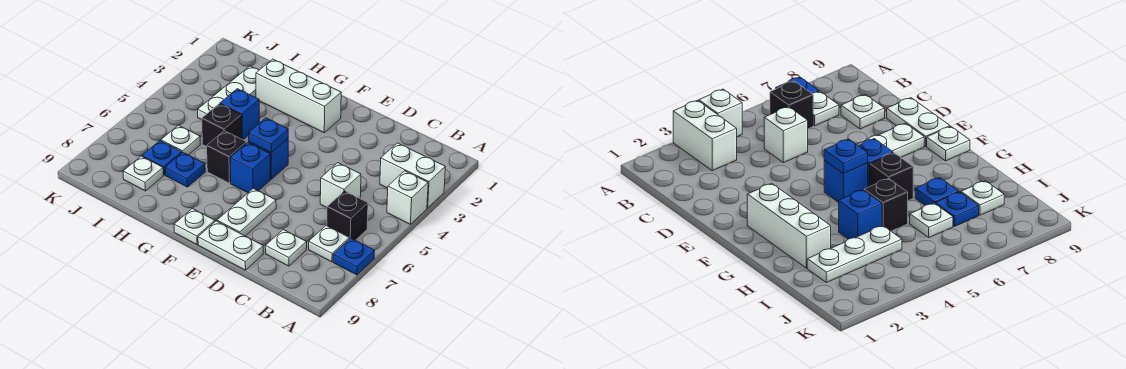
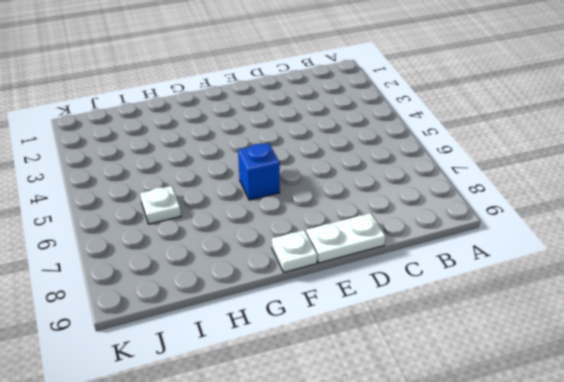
none -> white 1x2 brick [380,143,445,208]
none -> white 1x1 brick [387,171,428,224]
none -> blue 1x1 plate [333,238,375,275]

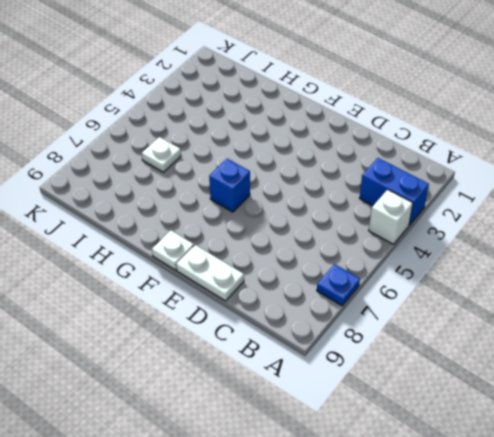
blue 1x2 brick [360,158,429,225] -> white 1x2 brick [380,143,445,208]
none -> black 1x1 brick [327,191,368,240]
none -> white 1x1 plate [309,226,350,262]
none -> white 1x1 brick [320,163,361,208]

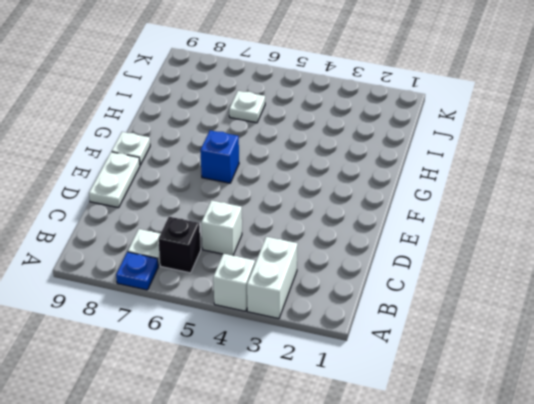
none -> white 1x1 plate [265,230,307,266]
none -> white 1x2 plate [217,188,276,236]
none -> white 1x3 brick [256,59,341,133]

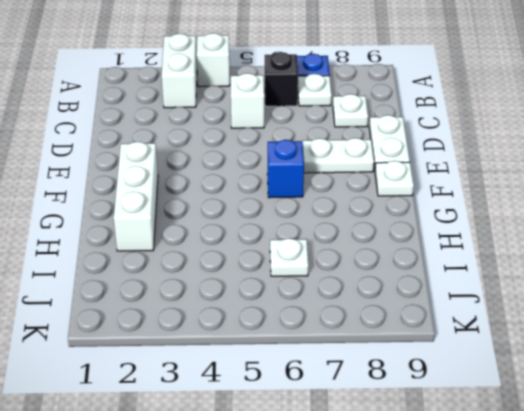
none -> blue 1x1 brick [249,139,288,179]
none -> black 1x1 brick [207,131,247,183]
none -> blue 1x1 brick [220,89,259,140]

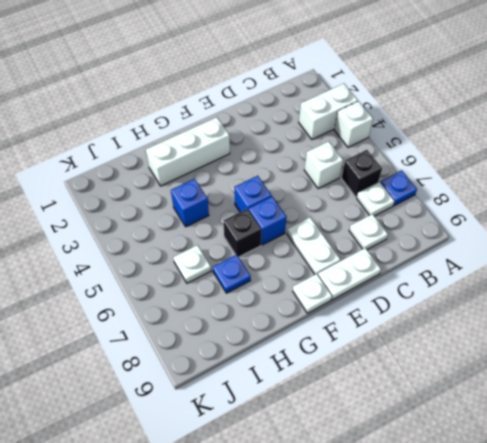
none -> black 1x1 brick [202,104,242,147]
none -> white 1x3 plate [198,66,259,120]
none -> blue 1x1 plate [142,141,182,175]

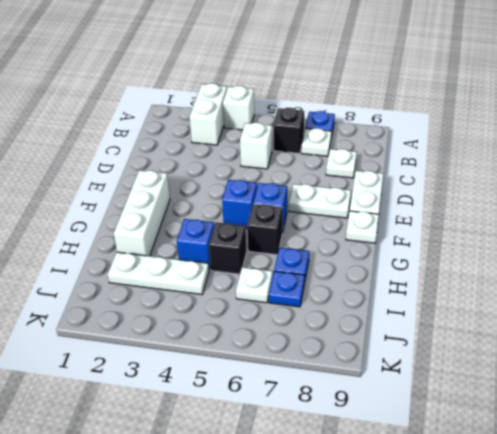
none -> white 1x1 plate [123,156,163,191]
none -> blue 1x1 plate [249,118,288,153]

